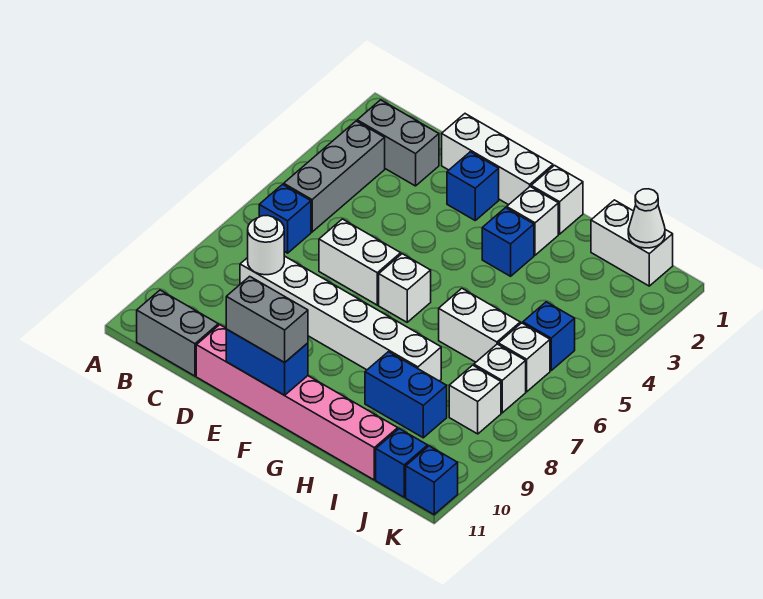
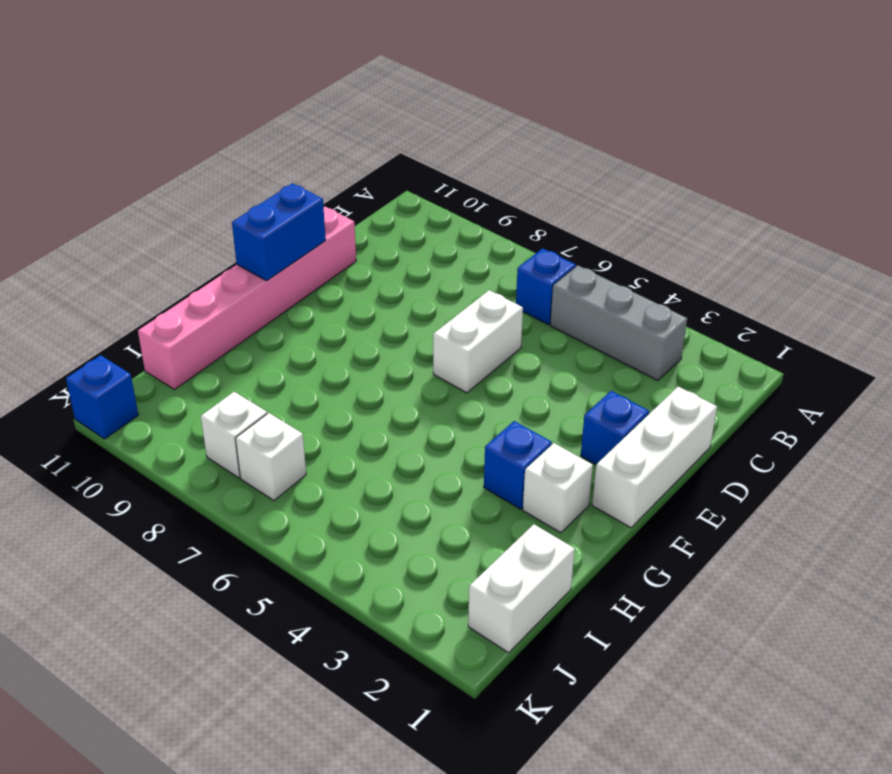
none -> grey 1x2 brick [357,100,439,186]
none -> grey 1x2 brick [137,290,218,376]
none -> white 1x6 brick [240,256,441,381]

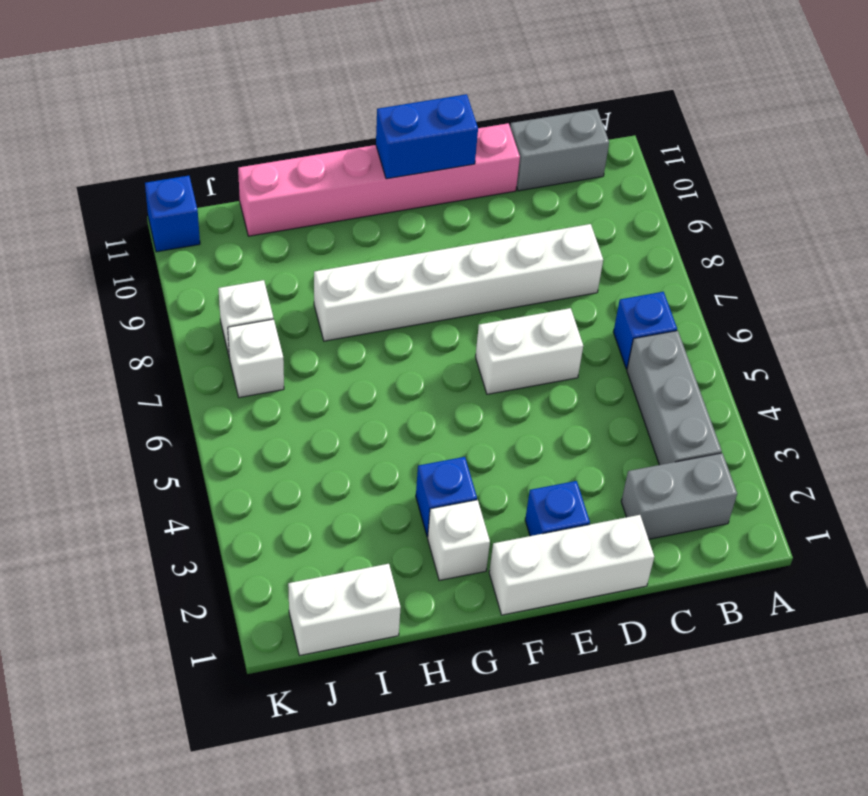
none -> white 1x1 brick [379,254,431,322]
none -> white 1x1 brick [531,165,583,234]
none -> white 1x2 brick [439,289,520,362]

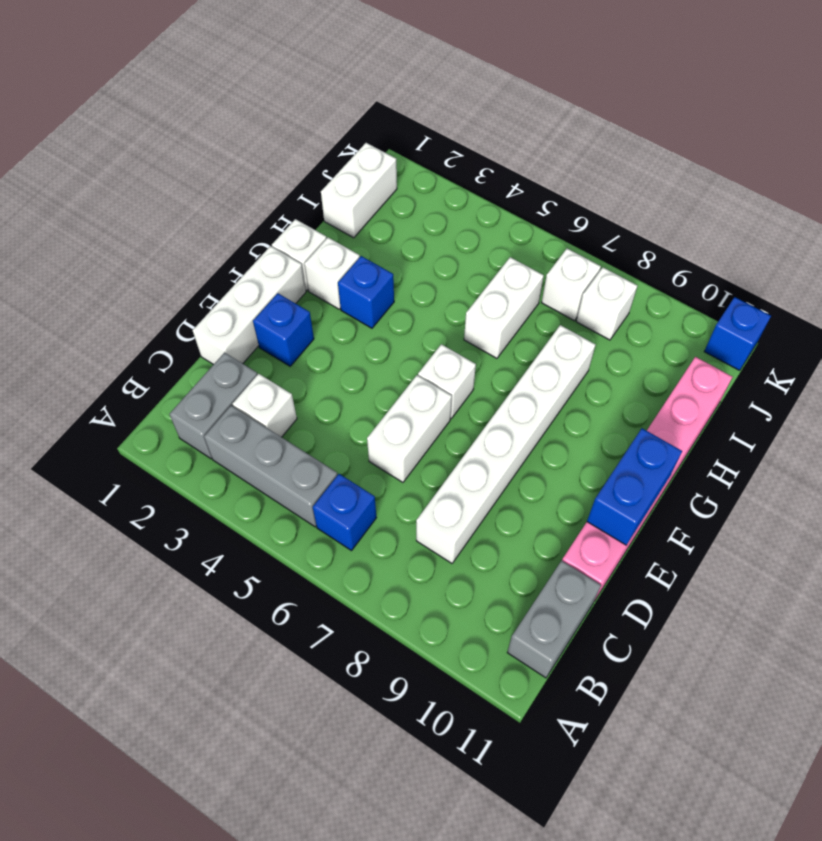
white 1x1 brick [233,374,297,437] -> white 1x1 brick moved to [498,323,550,392]
none -> blue 1x2 brick [365,352,447,438]
none -> blue 1x1 brick [523,302,575,370]
none -> blue 1x1 brick [376,429,428,497]

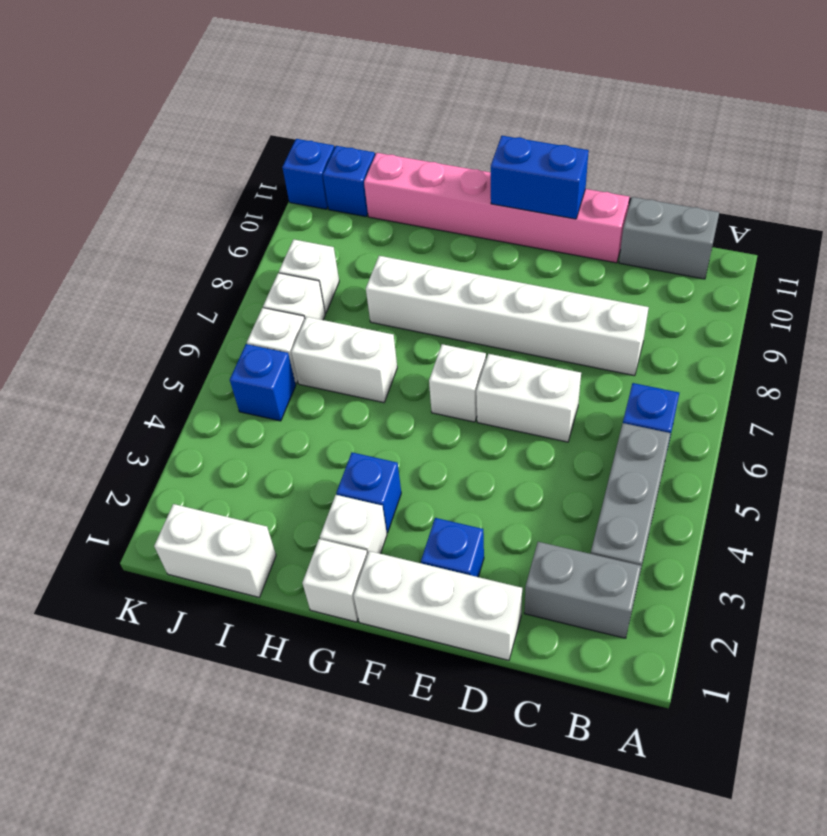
none -> blue 1x2 brick [365,352,447,438]
none -> white 1x1 round brick [248,215,284,275]
none -> white 1x1 cone [628,189,665,248]

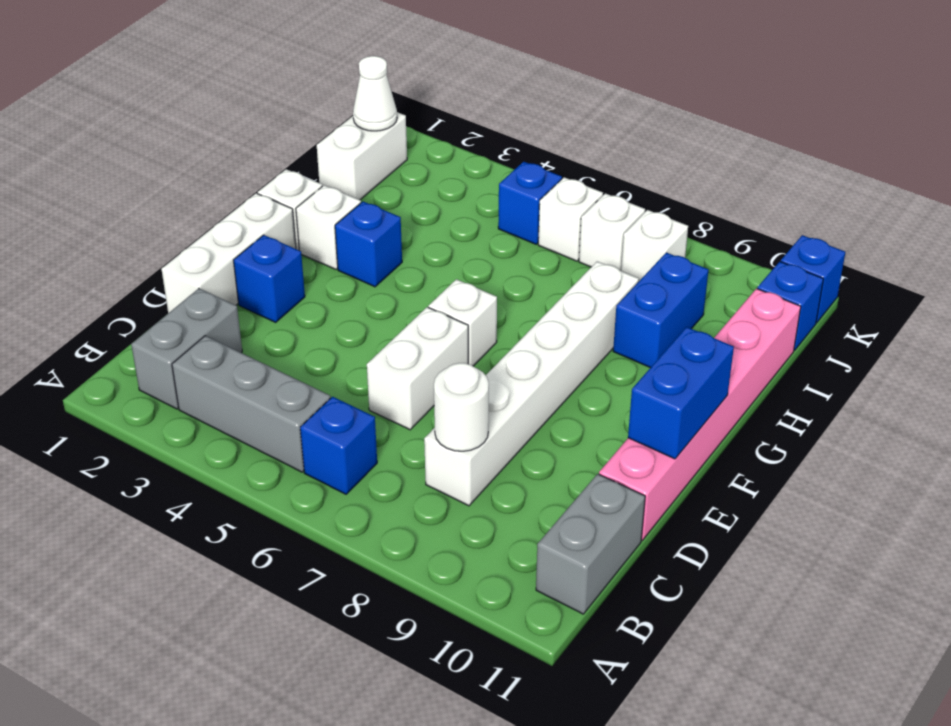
none -> white 1x2 brick [439,289,520,362]
none -> grey 1x2 brick [226,276,308,363]

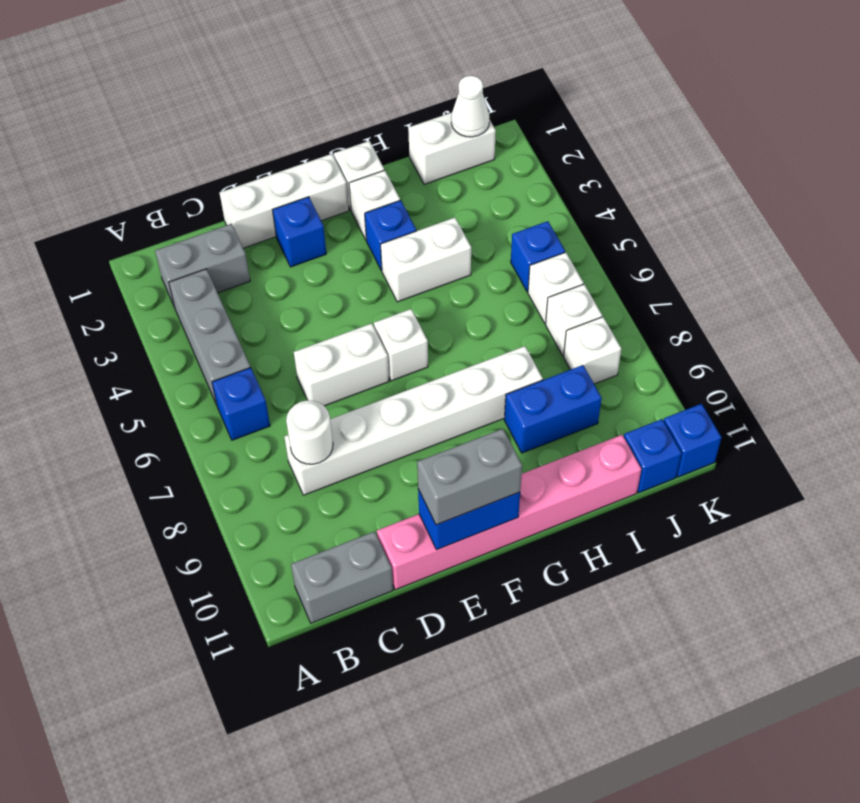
white 1x2 brick [381,218,471,302] -> white 1x2 brick moved to [439,289,520,362]

